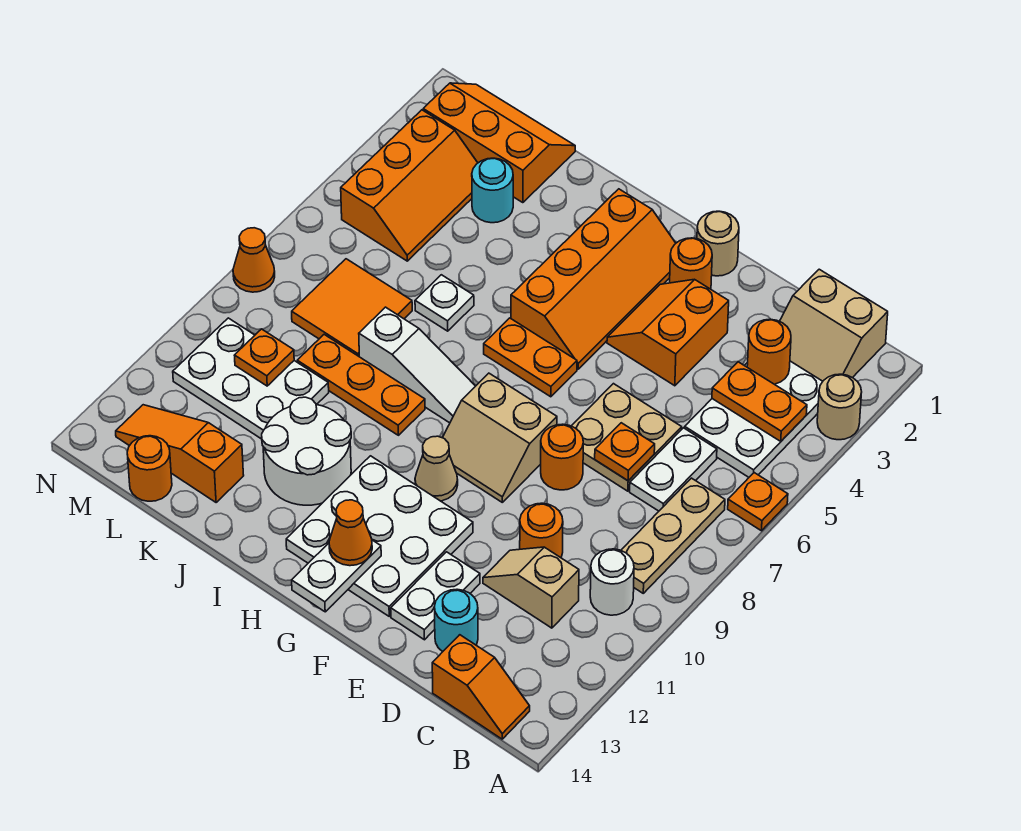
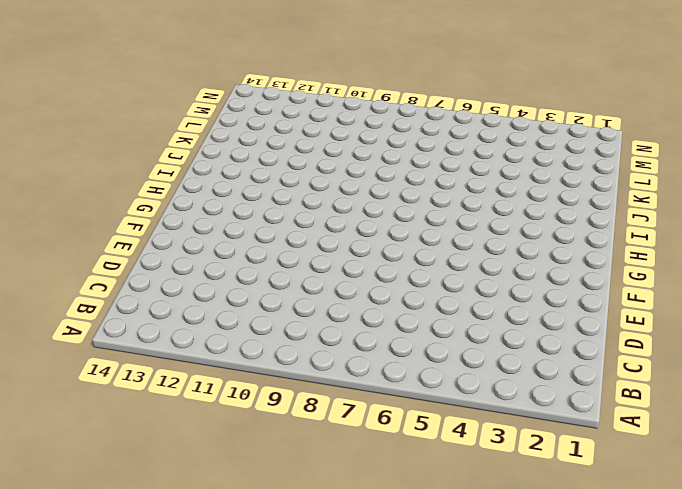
none -> tan 1x1 round brick [817,374,862,440]
none -> orange 1x1 plate [728,473,788,531]
none -> tan 2x2 slope [780,269,888,381]
none -> white 2x3 plate [685,361,823,477]

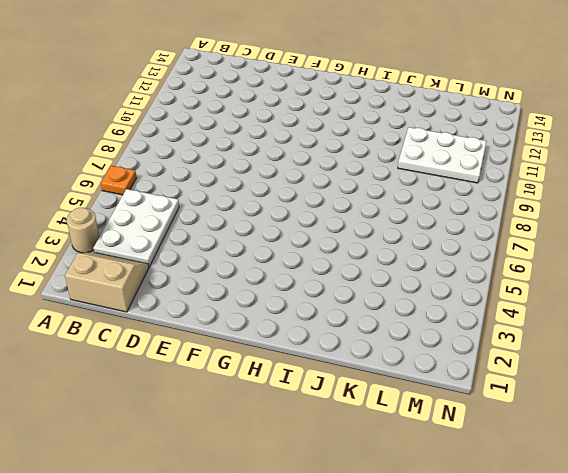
none -> tan 1x3 plate [621,478,725,593]
none -> white 1x1 round brick [590,549,634,615]
none -> orange 1x2 slope [432,635,530,739]
none -> white 1x2 plate [630,428,717,511]

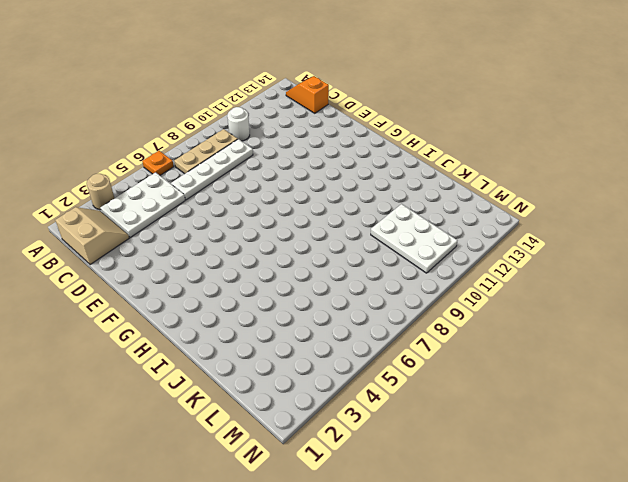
white 1x4 plate [171,139,253,200] -> white 1x2 plate [630,428,717,511]
none -> tan 1x2 slope [483,547,579,628]
none -> tan 2x2 plate [572,384,682,491]
none -> orange 1x1 round brick [520,503,563,558]
none -> cyan 1x1 round brick [435,589,478,652]

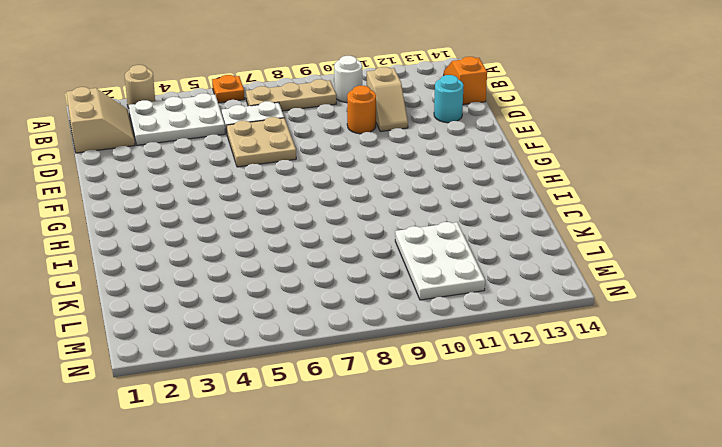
none -> orange 2x2 slope [607,280,729,386]
none -> orange 1x1 round brick [541,424,583,490]
none -> white 1x2 plate [391,552,480,640]
none -> tan 1x1 round brick [697,211,739,276]

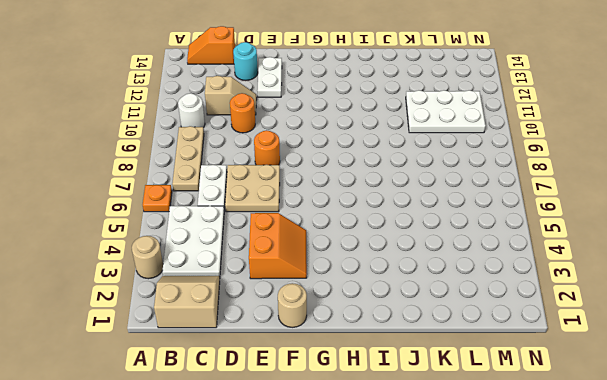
none -> orange 1x1 round brick [670,238,712,289]
none -> tan 2x2 slope [442,373,557,502]
none -> white 3x3 plate [286,456,473,616]
none -> orange 2x4 slope [511,189,676,369]

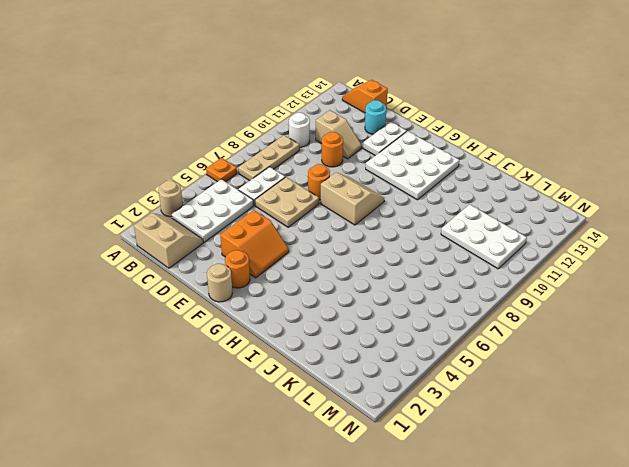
none -> orange 2x4 slope [511,189,676,369]
none -> orange 1x2 plate [484,318,577,397]
none -> tan 1x1 cone [415,436,458,501]
none -> white 1x3 slope [359,307,475,423]

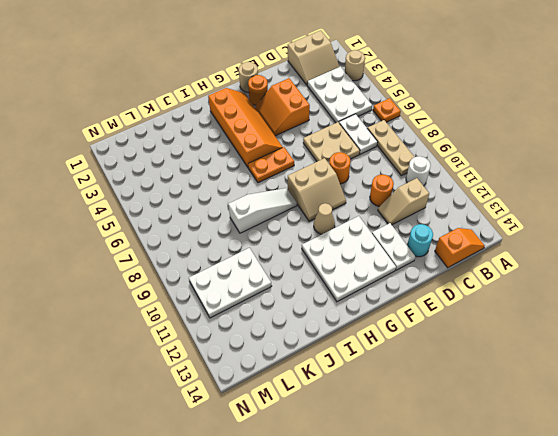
none -> orange 1x3 plate [297,335,425,435]
none -> white 2x2 round brick [262,397,351,505]
none -> white 1x1 plate [415,275,474,331]
none -> orange 2x3 slope [423,83,575,203]

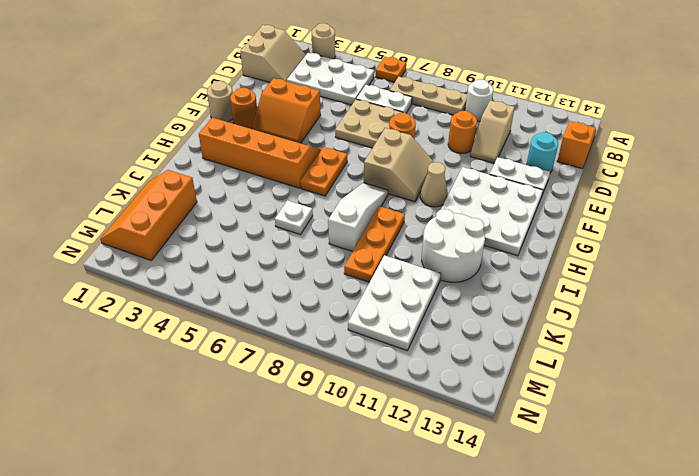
none -> cyan 1x1 round brick [472,158,513,223]
none -> orange 2x2 tile [292,259,412,356]
none -> orange 1x3 slope [116,405,244,502]
none -> orange 2x3 slope [341,110,478,261]

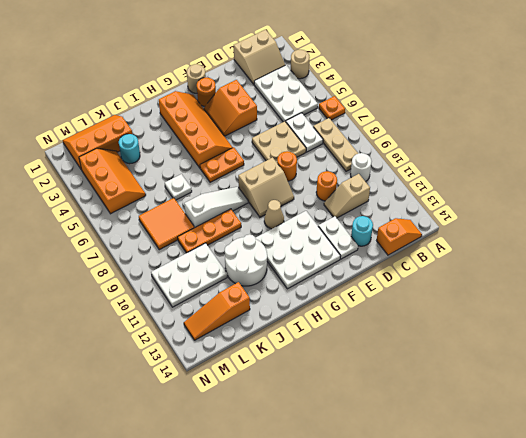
none -> orange 1x1 round brick [127,436,172,501]
none -> orange 1x1 cone [233,228,275,292]
none -> orange 1x2 plate [712,362,807,441]
none -> orange 1x1 round brick [747,319,791,384]

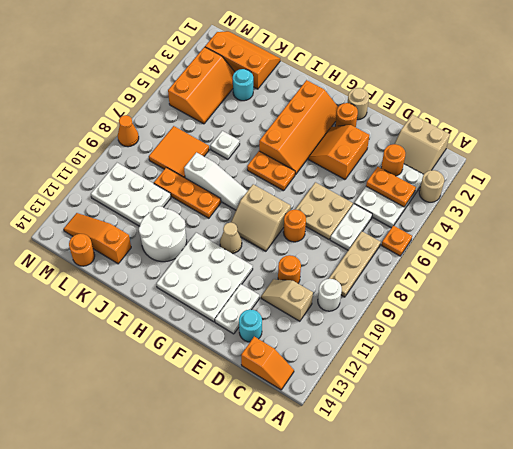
none -> orange 1x1 plate [595,423,655,481]
none -> white 1x2 plate [292,540,381,612]
none -> orange 1x1 plate [234,329,294,386]
none -> orange 1x1 cone [329,500,372,566]

